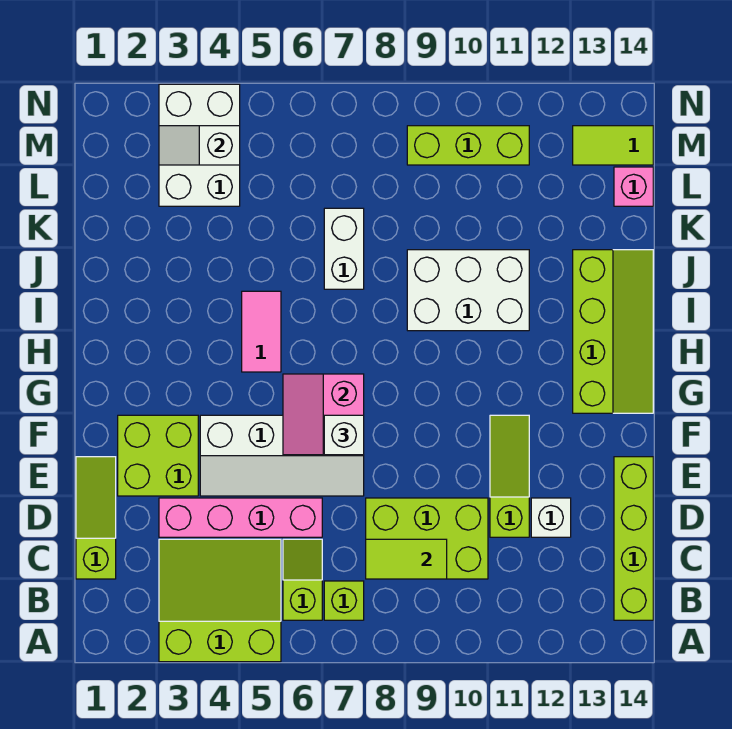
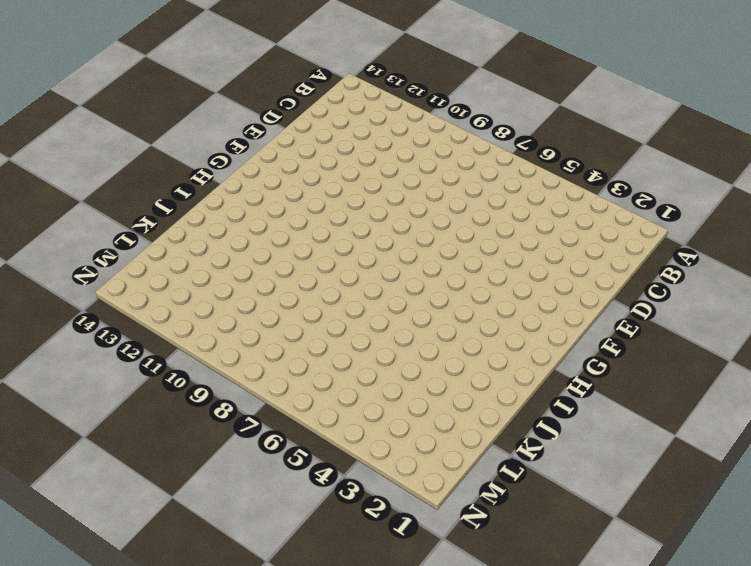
none -> lime 3x3 slope [159,539,281,662]
none -> lime 1x2 slope [283,539,322,620]
none -> lime 1x1 brick [324,581,364,620]

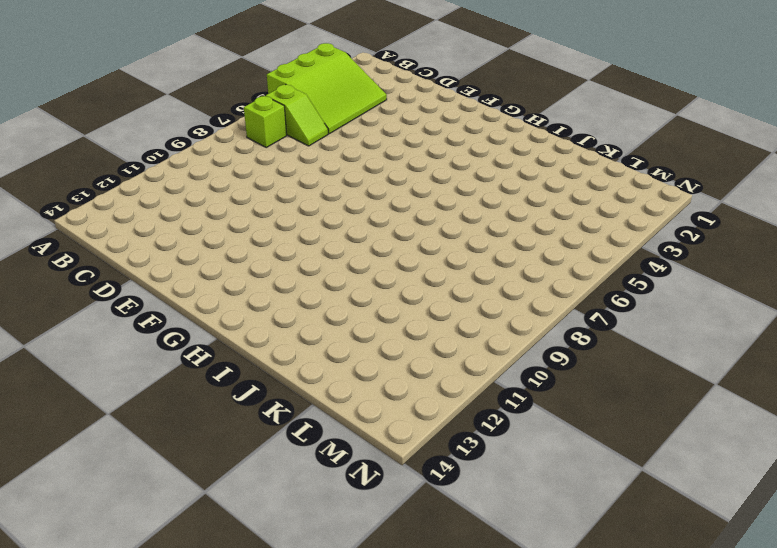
none -> lime 1x4 brick [614,457,653,620]
none -> lime 1x3 slope [76,457,116,579]
none -> lime 2x3 brick [366,498,488,579]

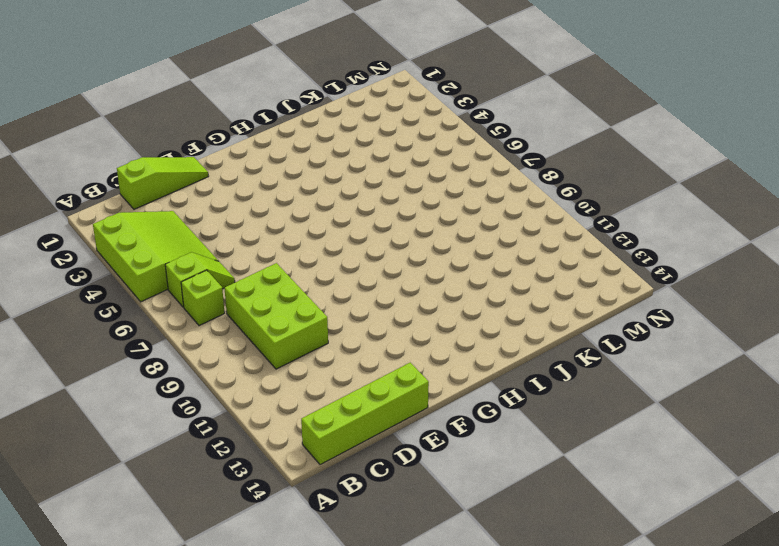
none -> pink 1x4 brick [159,498,322,537]
none -> lime 1x3 slope [490,415,529,537]
none -> white 1x1 brick [531,498,571,537]

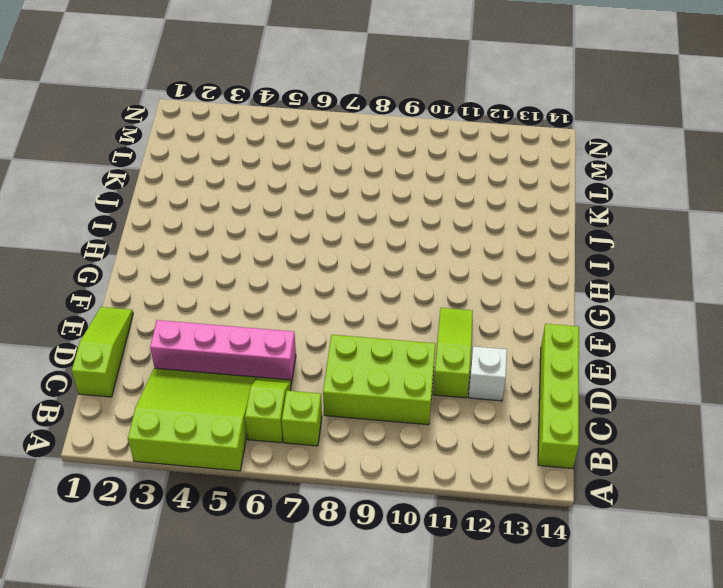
none -> lime 2x2 brick [118,415,198,496]
none -> white 2x4 slope [200,415,364,496]
none -> lime 2x4 slope [573,250,653,413]

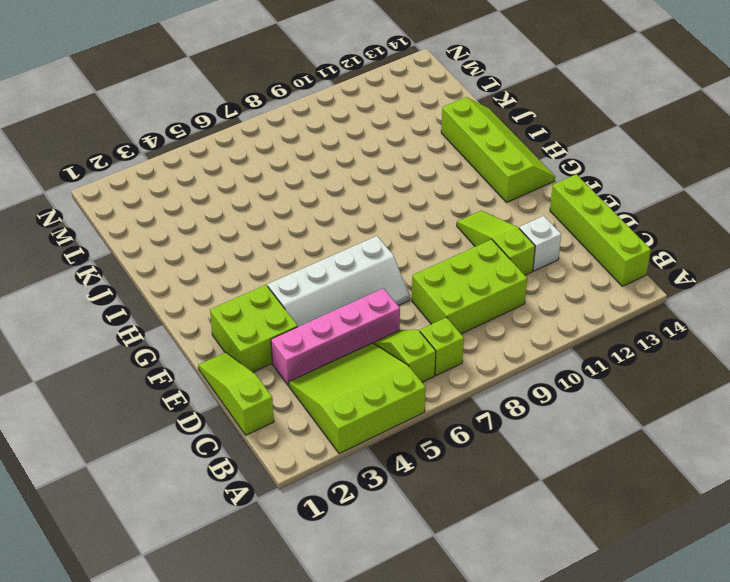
none -> pink 1x2 tile [242,291,281,372]
none -> white 2x3 brick [407,250,529,331]
none -> white 1x2 brick [324,208,364,289]

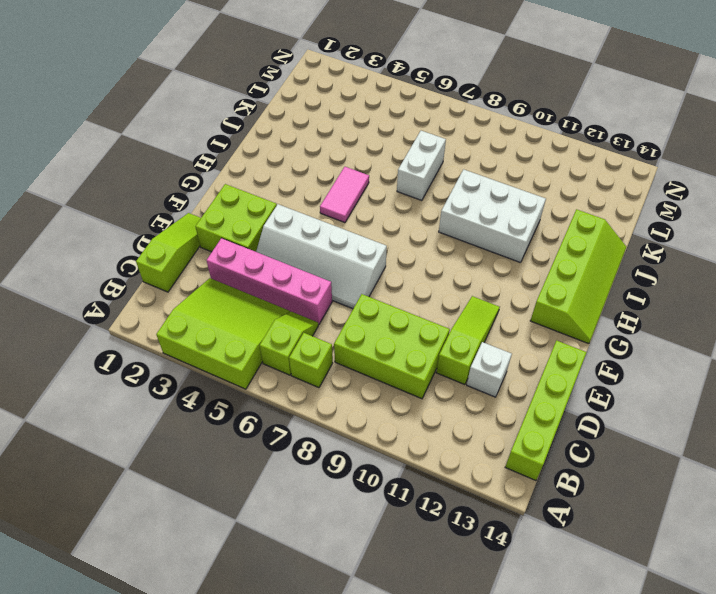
none -> white 2x3 brick [159,84,240,206]
none -> pink 1x1 brick [614,167,653,206]
none -> lime 1x3 brick [407,126,529,165]

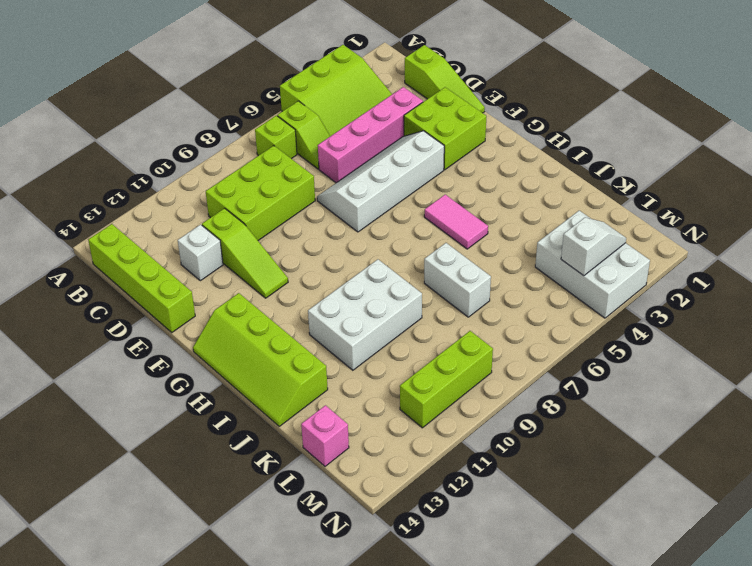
none -> lime 1x2 tile [573,126,653,165]
none -> lime 1x2 tile [366,539,447,579]
none -> pink 2x2 slope [283,374,364,455]

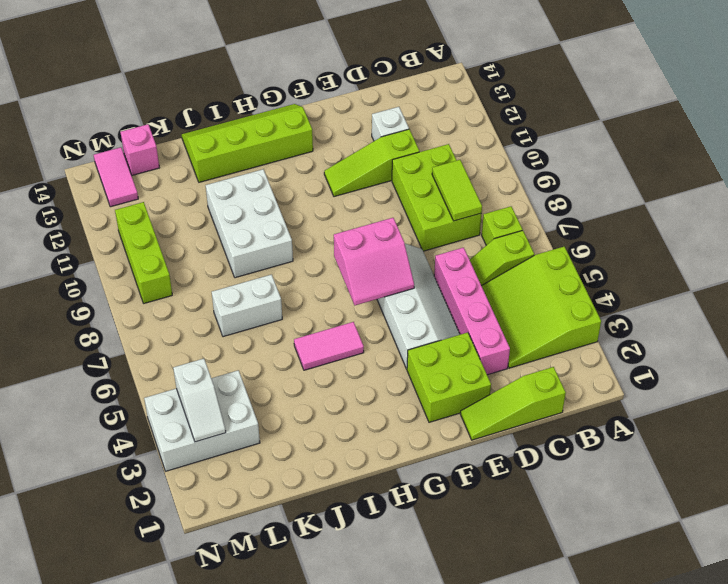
pink 1x2 tile [94,147,138,207] -> lime 1x2 tile [573,126,653,165]
none -> lime 1x4 brick [614,457,653,620]
none -> white 1x1 brick [324,415,364,455]

